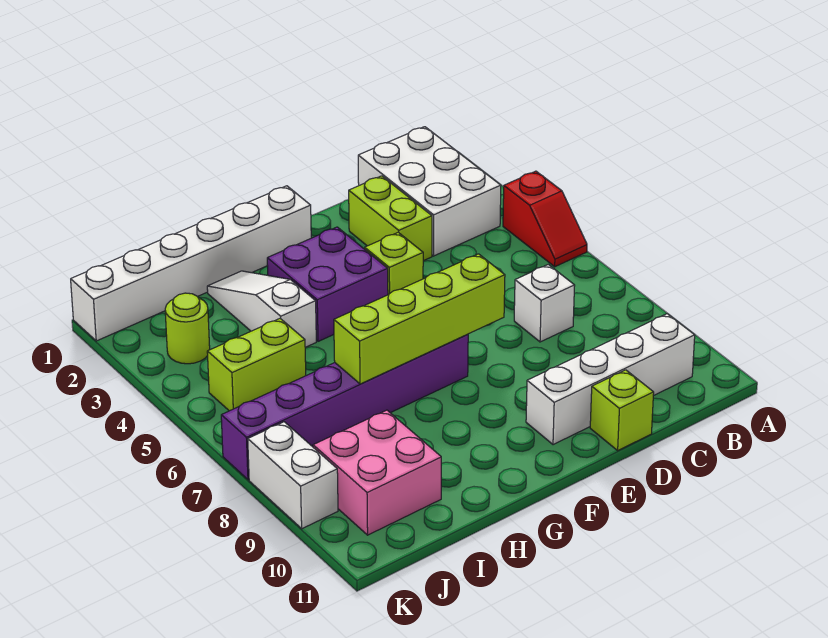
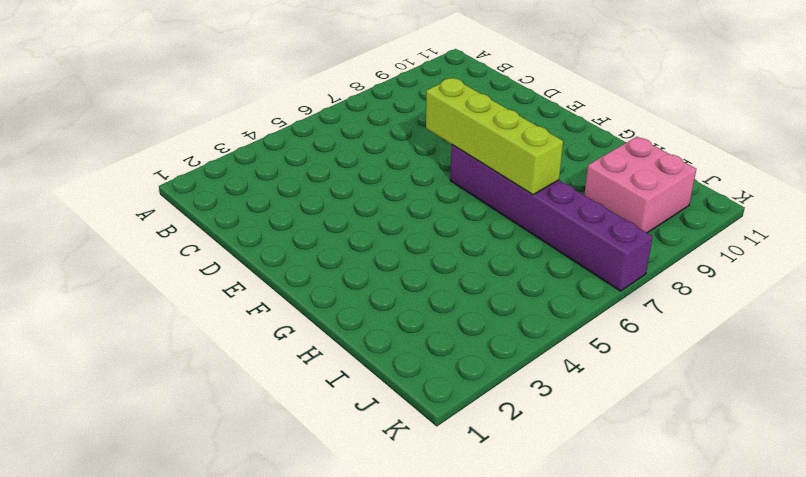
none -> red 1x2 slope [503,171,587,267]
none -> white 2x3 brick [358,127,501,256]
none -> white 1x4 brick [526,314,695,445]

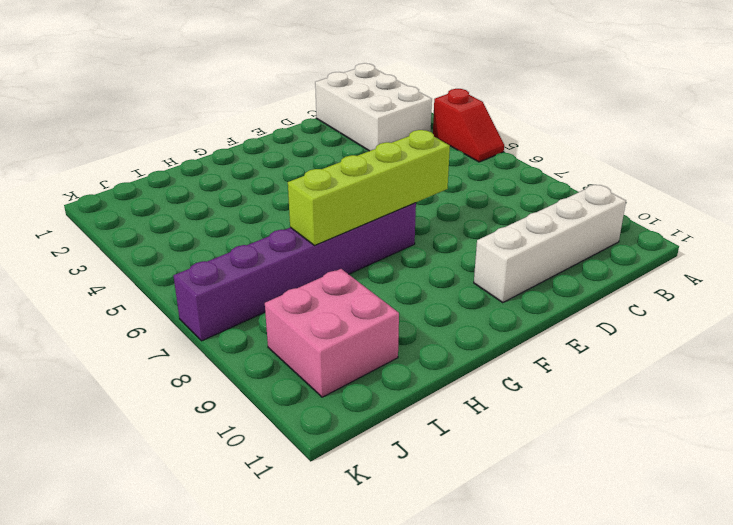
none -> white 1x1 brick [514,265,575,342]
none -> lime 1x2 brick [349,176,432,261]
none -> lime 1x1 brick [590,370,654,450]

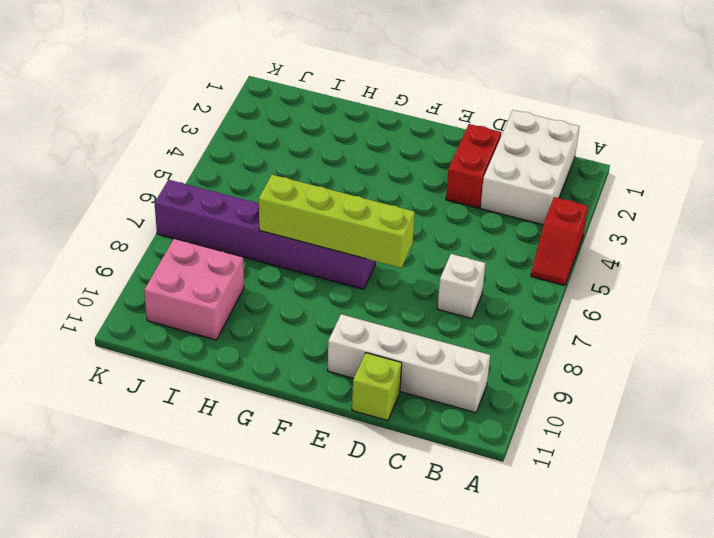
red 1x2 brick [446,124,501,208] -> lime 1x2 brick [349,176,432,261]
none -> lime 1x1 brick [365,232,423,295]
none -> white 1x6 brick [71,186,311,341]
none -> purple 2x2 brick [267,227,388,341]

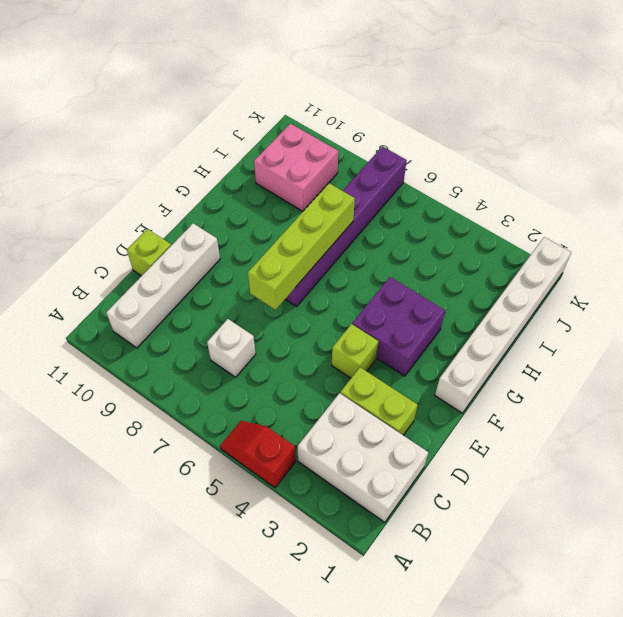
none -> white 1x3 slope [207,271,316,347]
none -> lime 1x2 brick [207,319,306,411]
none -> lime 1x1 round brick [165,293,210,364]

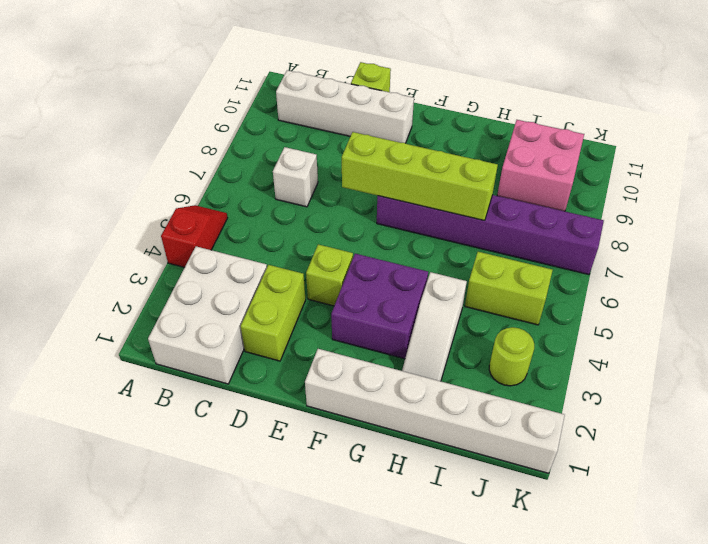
none -> white 1x2 brick [248,422,338,529]

